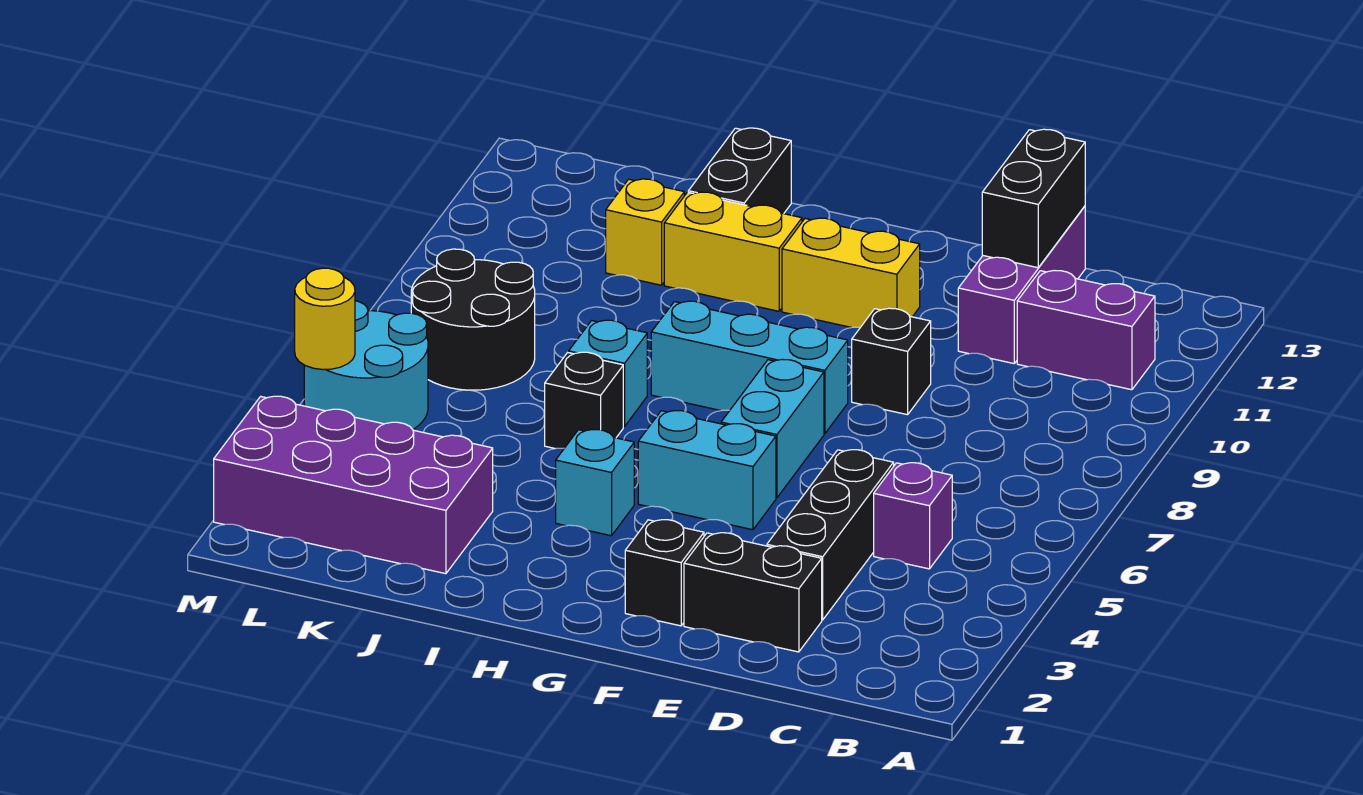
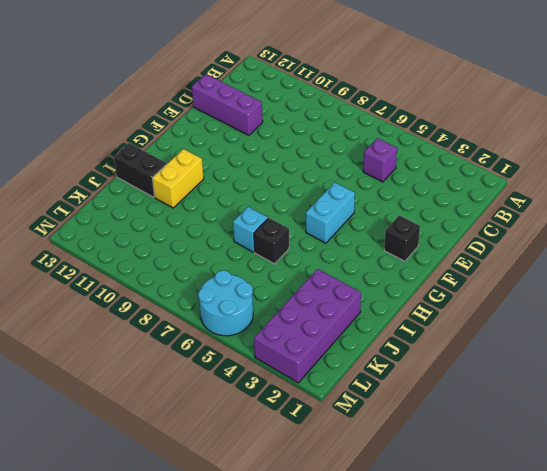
none -> purple 1x2 brick [1017,270,1155,390]
none -> black 1x2 brick [684,533,822,652]
none -> black 1x3 brick [767,450,894,620]

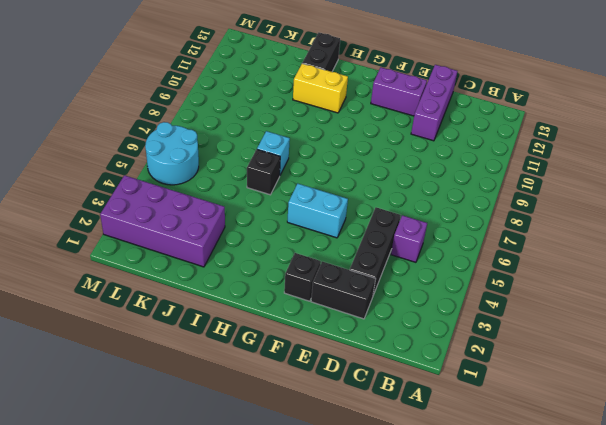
purple 1x2 brick [371,68,427,116] -> purple 1x2 brick moved to [1017,270,1155,390]
none -> black 1x1 brick [852,308,931,415]
none -> cyan 1x2 brick [721,359,824,498]
none -> cyan 1x3 brick [651,301,848,434]

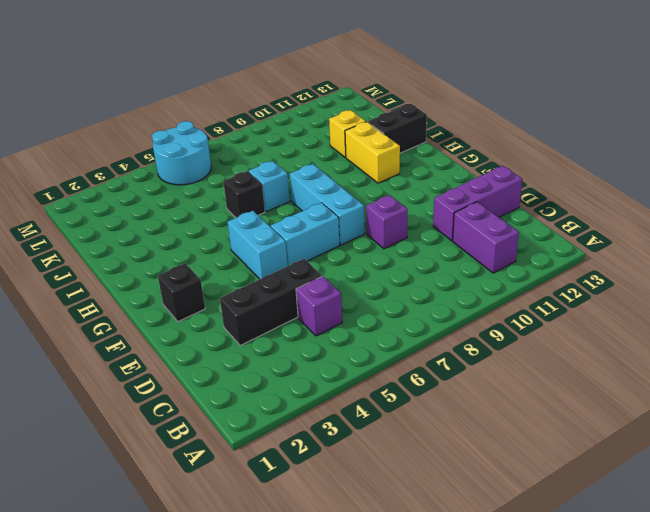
purple 1x1 brick [366,195,408,249] -> black 1x1 brick [852,308,931,415]
none -> black 1x2 brick [684,533,822,652]
none -> yellow 1x2 brick [782,218,920,328]
none -> cyan 1x1 brick [556,430,634,536]

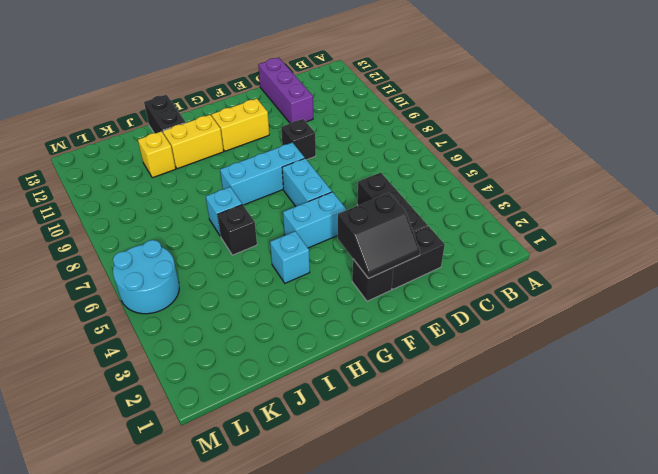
black 2x2 slope [338,193,420,278] -> none
none -> purple 1x2 brick [1017,270,1155,390]
none -> purple 1x1 brick [874,463,952,569]
none -> purple 2x4 brick [214,396,493,574]

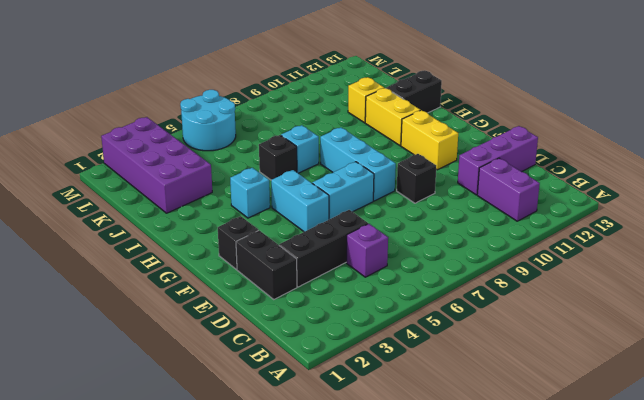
none -> black 2x2 round brick [411,249,535,390]
none -> black 1x2 brick [982,129,1085,268]
none -> yellow 1x1 round brick [295,268,355,370]

